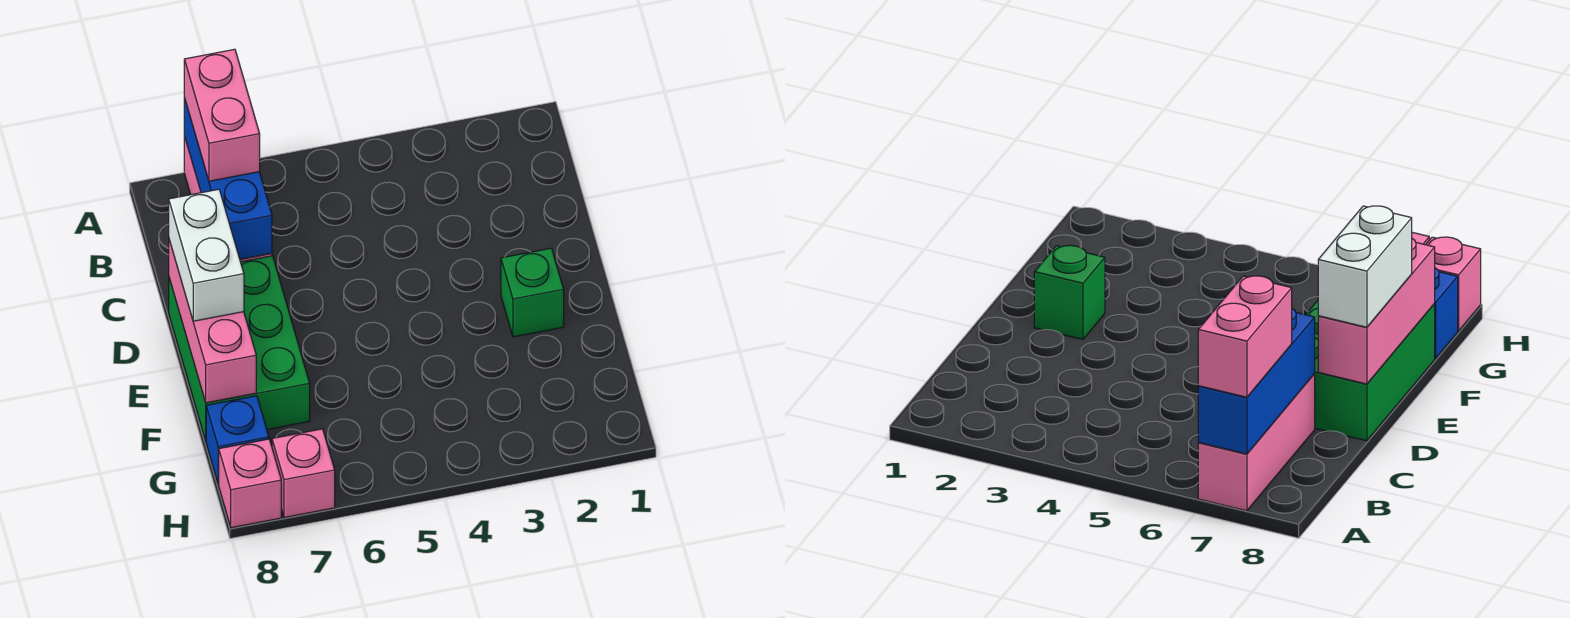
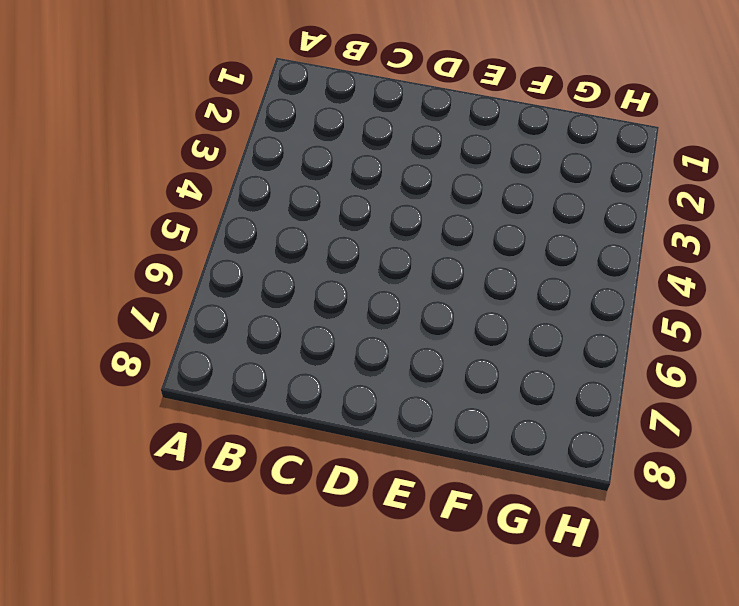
none -> pink 1x3 brick [1198,374,1315,511]
none -> green 2x3 brick [169,256,310,440]

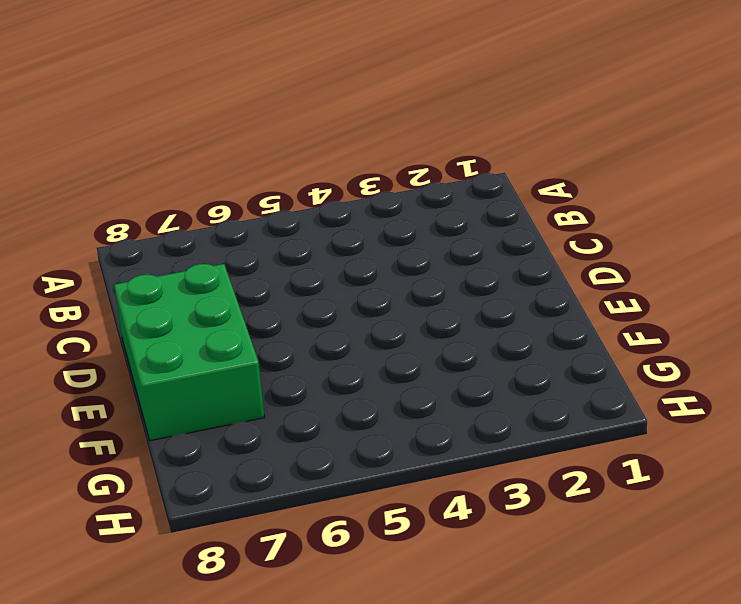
none -> pink 1x3 brick [1198,374,1315,511]
none -> green 1x1 brick [501,248,564,337]

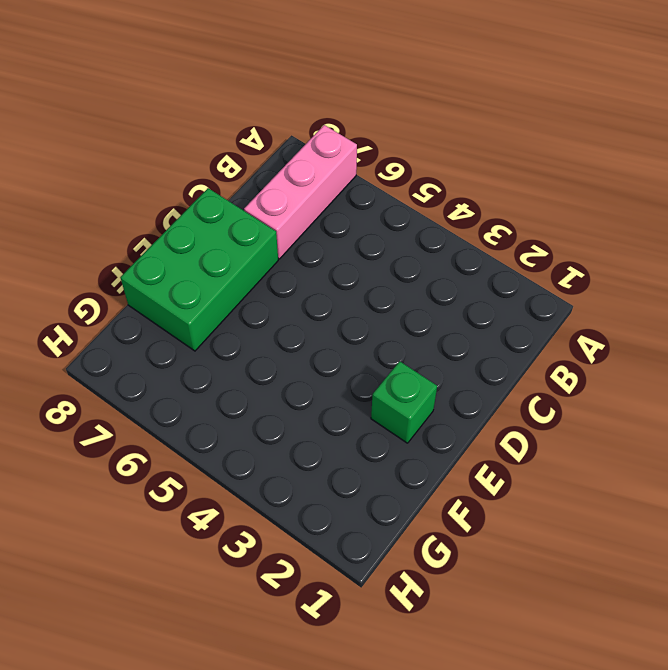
none -> blue 1x1 brick [206,396,269,484]
none -> pink 1x1 brick [272,429,335,518]

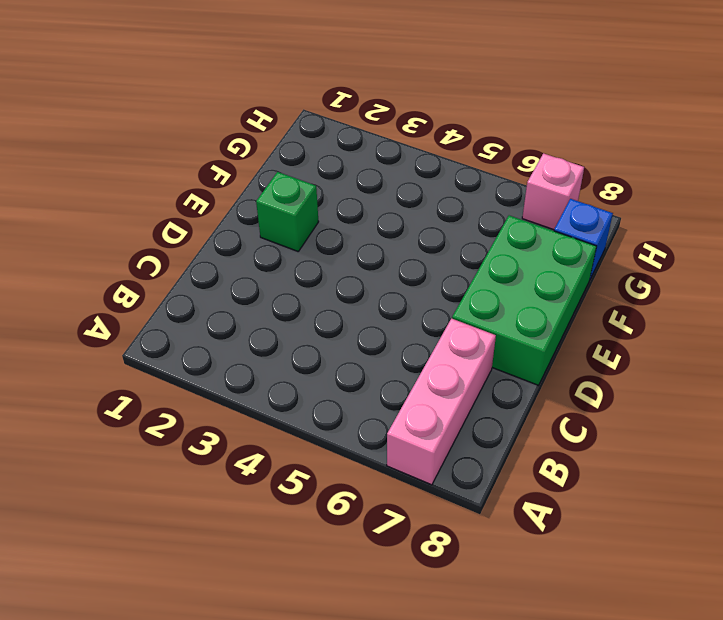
none -> pink 1x1 brick [219,439,281,528]
none -> blue 1x3 brick [184,98,272,259]

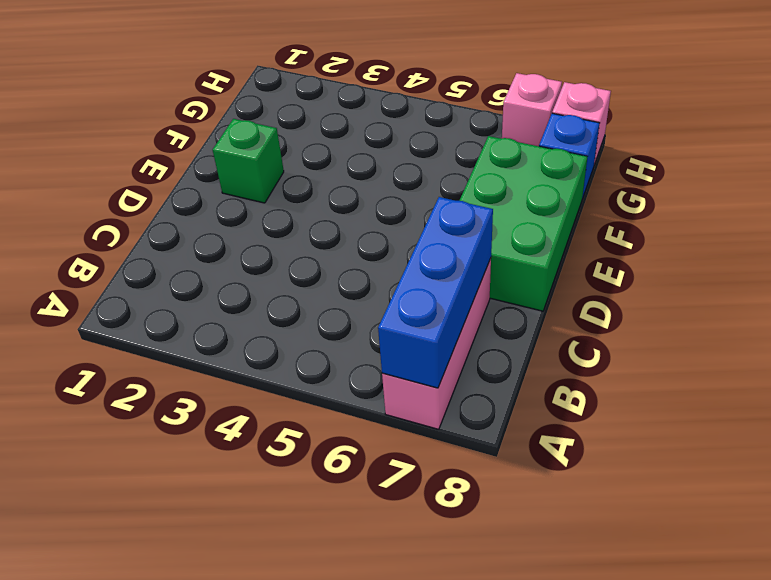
none -> pink 1x3 brick [169,240,256,403]
none -> pink 1x2 brick [184,49,260,181]

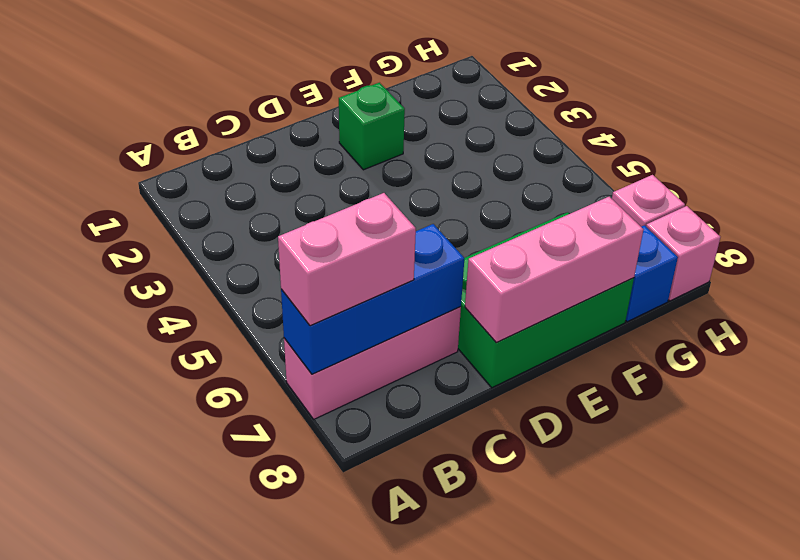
none -> white 1x2 brick [169,189,244,321]

